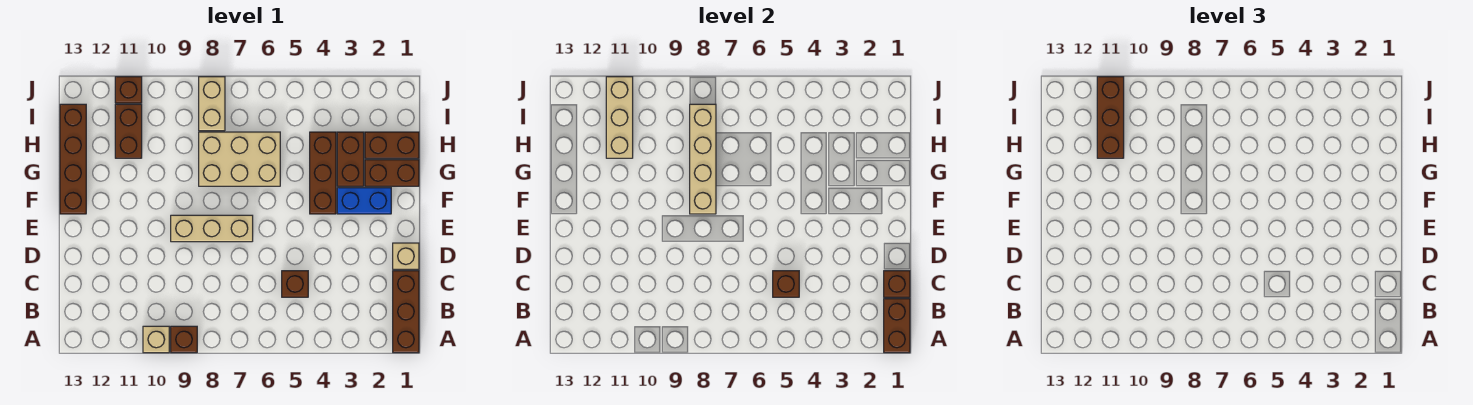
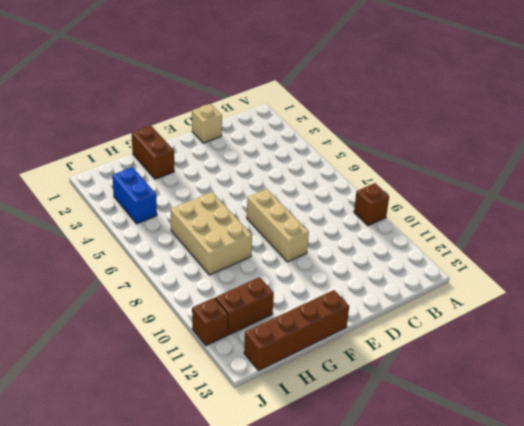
blue 1x2 brick [112,167,157,224] -> blue 1x2 brick moved to [337,188,391,214]
none -> brown 1x3 brick [393,271,419,353]
none -> tan 1x1 brick [143,326,169,353]
none -> brown 1x1 brick [282,271,308,297]

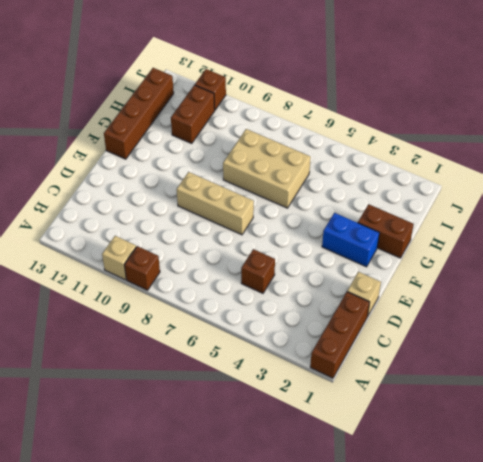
none -> brown 1x3 brick [310,132,336,214]
none -> brown 1x2 brick [337,132,364,186]
none -> brown 1x2 brick [365,132,419,158]

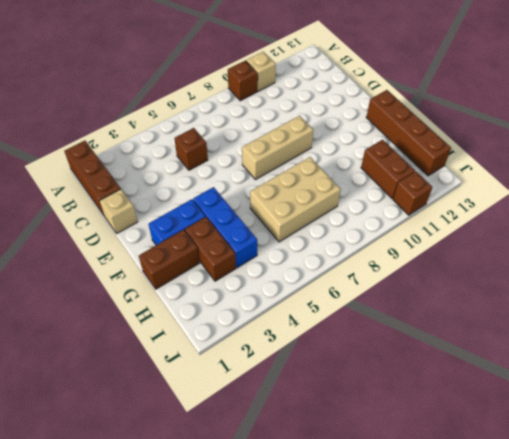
blue 1x3 brick [193,187,257,268] -> brown 1x3 brick [310,132,336,214]
none -> brown 1x2 brick [365,132,419,158]
none -> tan 1x2 brick [199,77,225,131]
none -> brown 1x2 brick [884,299,910,353]

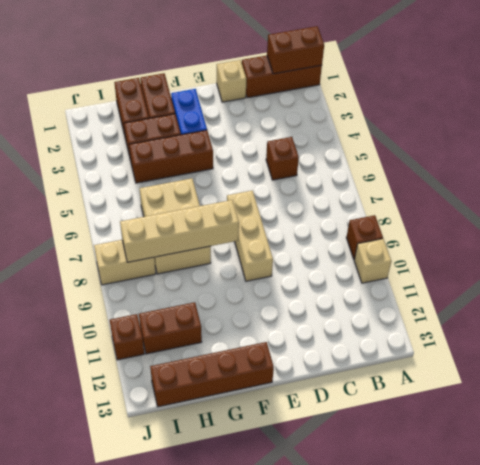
none -> brown 1x1 brick [884,271,910,297]
none -> brown 1x1 brick [773,271,799,297]
none -> tan 1x3 brick [606,77,633,158]

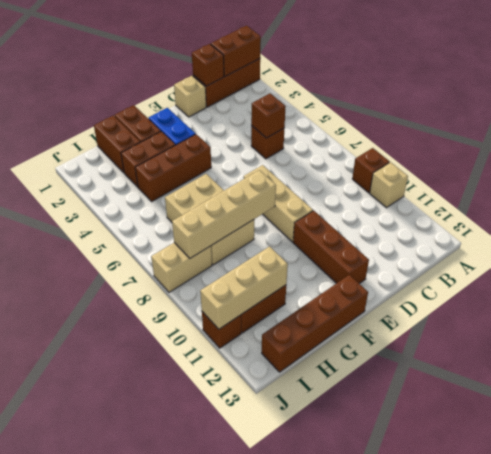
brown 1x3 brick [293,211,369,284] -> brown 1x3 brick turned to [1097,77,1124,158]

